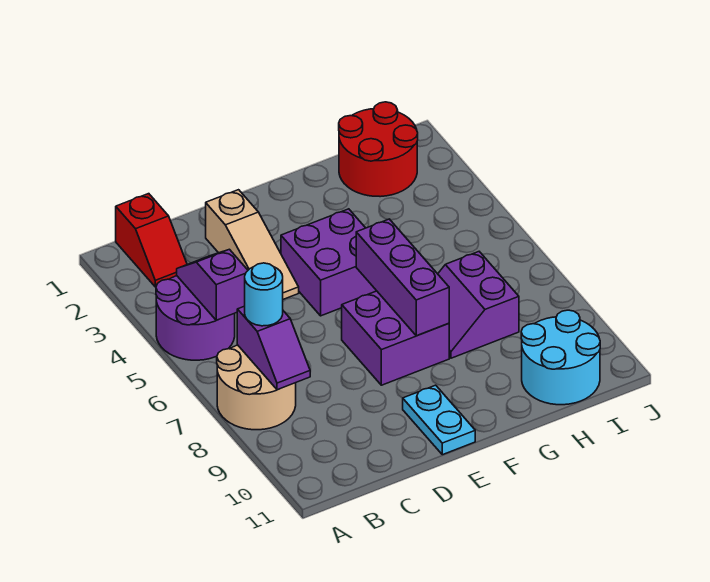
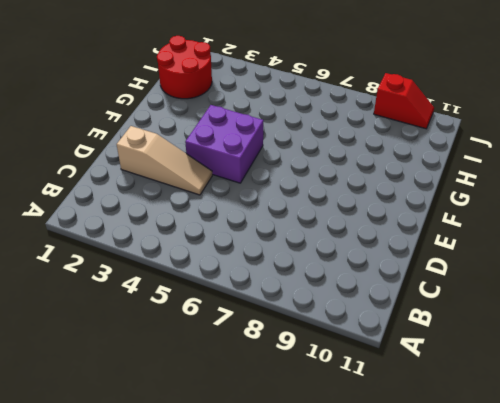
red 1x2 slope [374,73,434,129] -> red 1x2 slope moved to [116,194,187,287]
none -> purple 2x2 round brick [156,276,235,360]
none -> tan 2x2 round brick [217,345,296,430]
none -> purple 2x2 brick [342,291,449,385]

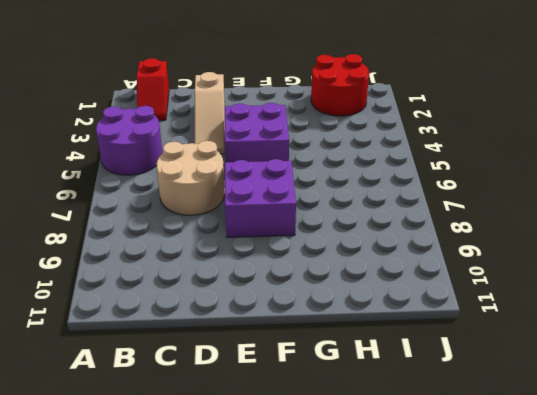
tan 2x2 round brick [157,141,225,215] -> tan 2x2 round brick moved to [217,345,296,430]
none -> cyan 1x2 plate [403,385,475,455]
none -> purple 2x2 slope [438,252,519,358]
none -> cyan 2x2 round brick [521,310,600,405]

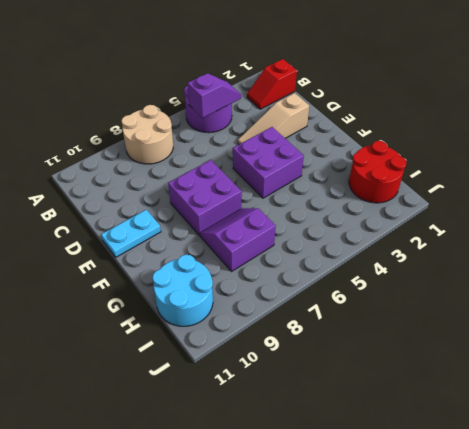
none -> purple 1x2 slope [237,306,310,390]
none -> purple 1x3 brick [356,219,449,336]
none -> cyan 1x1 round brick [245,263,283,326]

